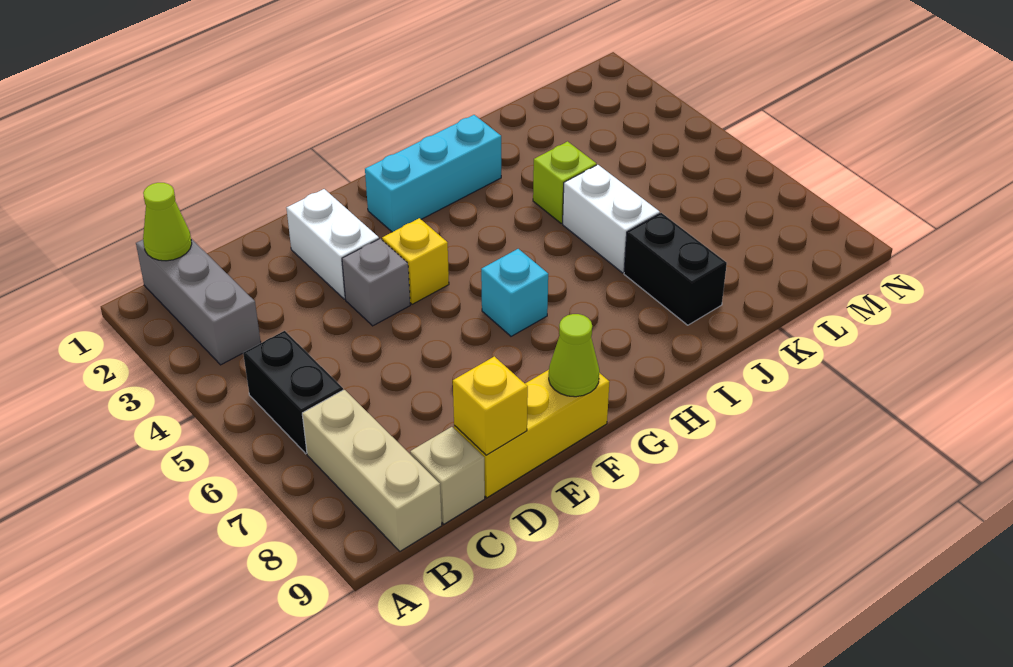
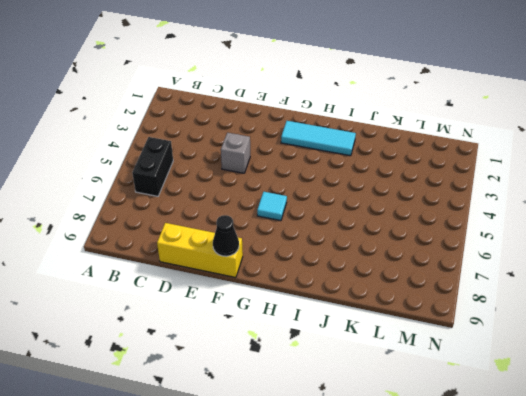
black 1x1 cone [213,215,239,256] -> lime 1x1 cone [549,314,599,397]
cyan 1x3 tile [281,121,356,156] -> cyan 1x3 brick [365,115,501,232]
cyan 1x1 tile [257,192,287,221] -> cyan 1x1 brick [481,249,548,336]
none -> grey 1x3 brick [136,239,261,365]
none -> tan 1x3 brick [302,390,442,551]
none -> tan 1x1 brick [410,427,485,524]

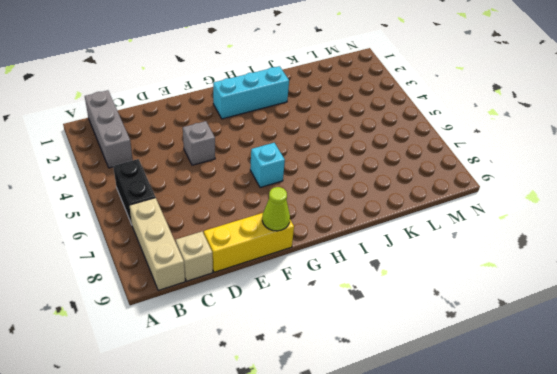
none -> white 1x2 brick [287,189,379,299]
none -> yellow 1x1 brick [382,218,449,304]
none -> lime 1x1 brick [533,141,596,223]

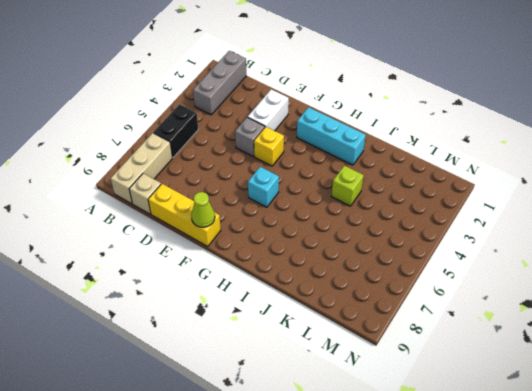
none -> white 1x2 brick [563,165,660,273]
none -> black 1x2 brick [624,213,727,325]
none -> lime 1x1 cone [143,183,192,261]

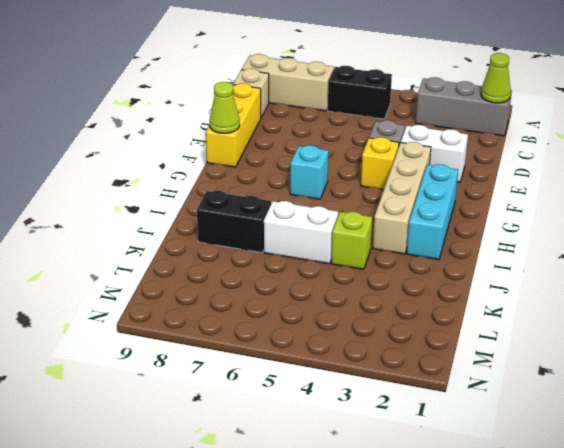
tan 1x4 brick [373,142,431,254] -> none
none -> yellow 1x1 brick [453,356,528,455]

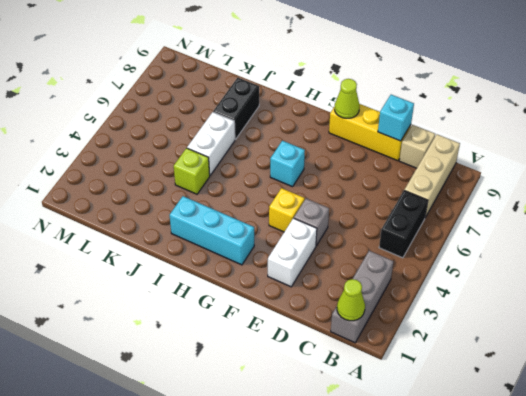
cyan 1x1 brick [378,95,414,141] -> yellow 1x1 brick [453,356,528,455]

